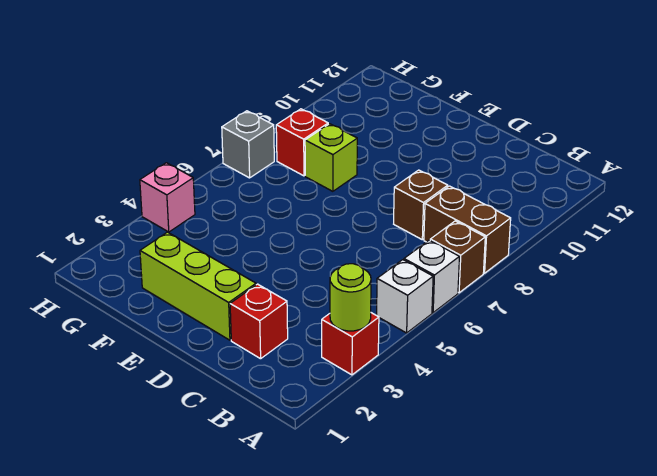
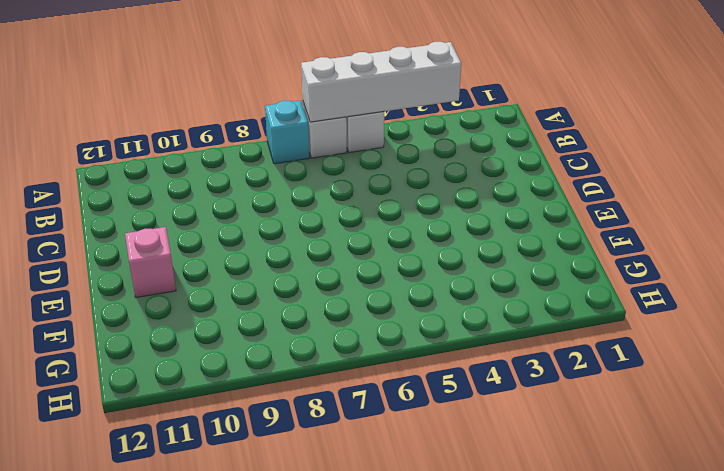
white 1x4 brick [301,42,461,122] -> lime 1x1 round brick [330,264,371,331]
cyan 1x1 brick [265,101,309,164] -> brown 1x1 brick [430,221,485,293]
pink 1x1 brick [125,227,176,297] -> pink 1x1 brick moved to [140,163,195,232]
none -> red 1x1 brick [322,313,379,375]
none -> brown 1x2 brick [424,186,511,273]
none -> red 1x1 brick [230,284,288,359]

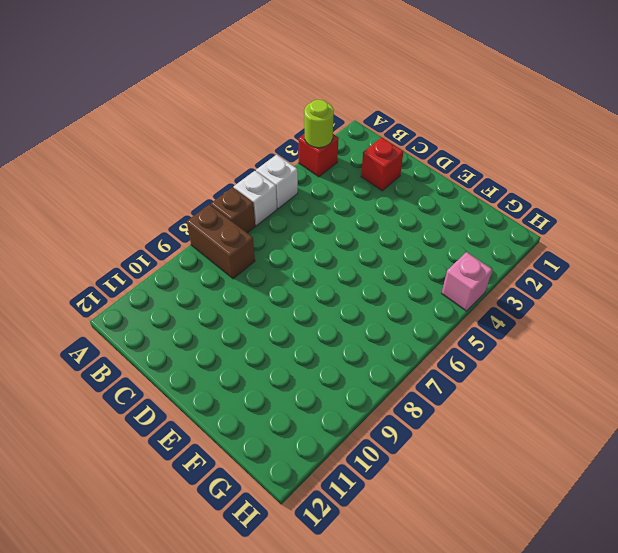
none -> brown 1x1 brick [394,170,448,240]
none -> lime 1x3 brick [140,232,256,340]
none -> lime 1x1 brick [305,124,357,191]

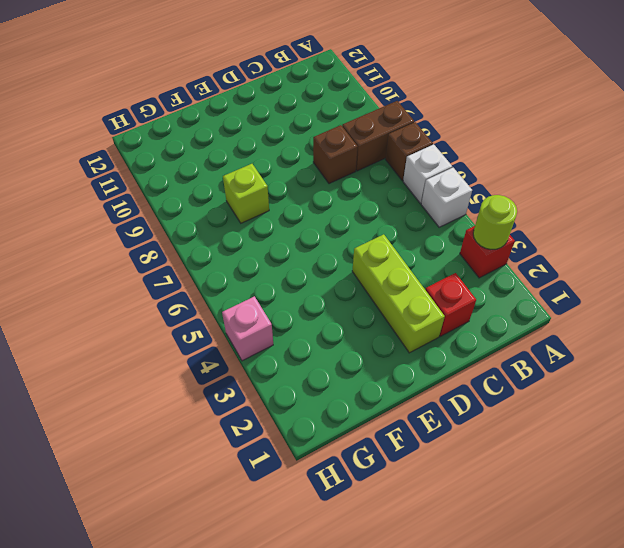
lime 1x3 brick [352,234,445,353] -> lime 1x3 brick turned to [140,232,256,340]
none -> red 1x1 brick [276,109,328,176]
none -> grey 1x1 brick [222,111,274,178]

